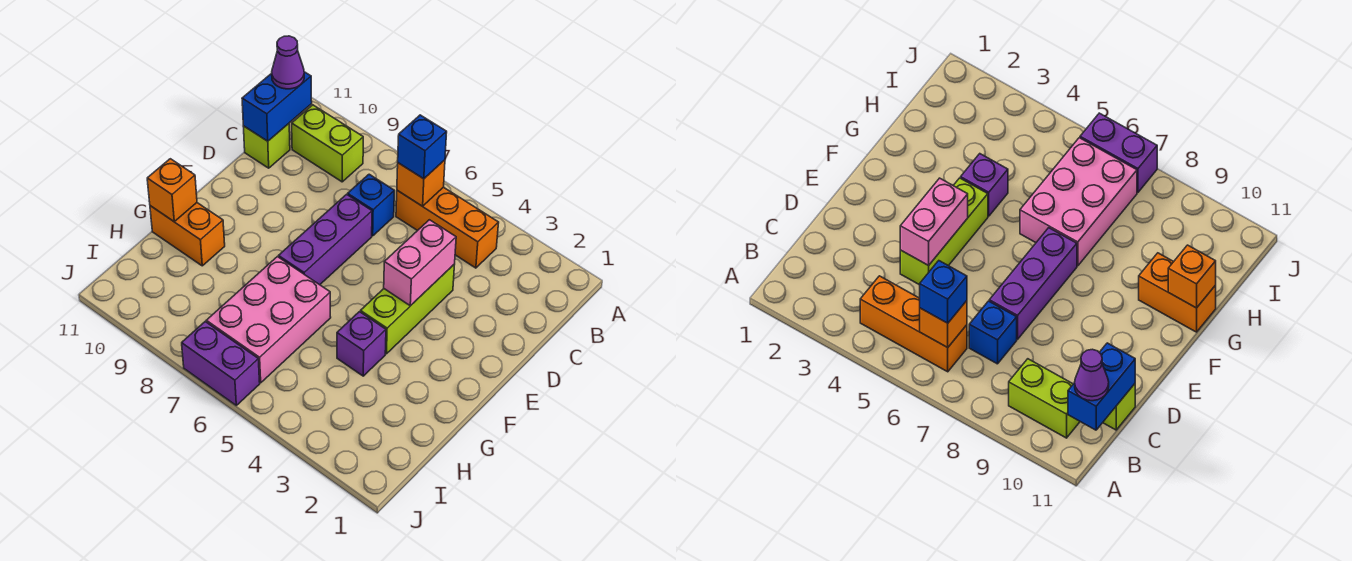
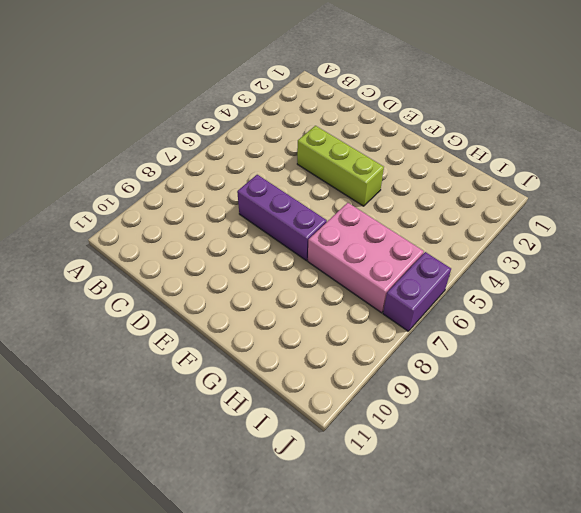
none -> orange 1x3 brick [396,187,499,268]
none -> lime 1x2 brick [292,105,363,182]
none -> blue 1x1 brick [348,174,394,236]

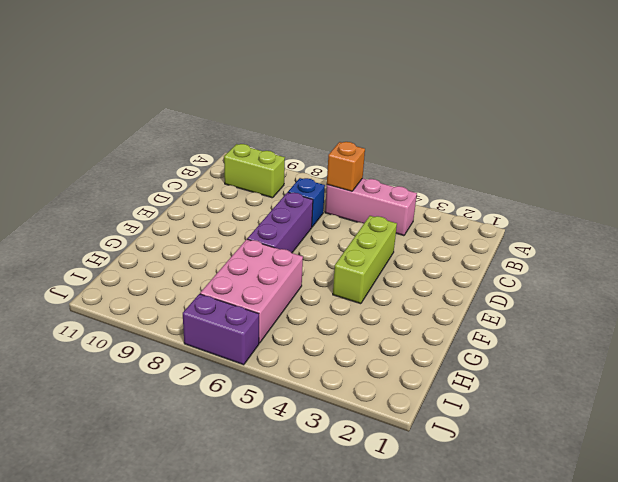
pink 1x3 brick [325,178,417,236] -> orange 1x3 brick [396,187,499,268]
none -> lime 1x1 brick [243,124,290,168]
none -> purple 1x1 brick [337,312,386,376]
none -> orange 1x2 brick [150,203,225,266]

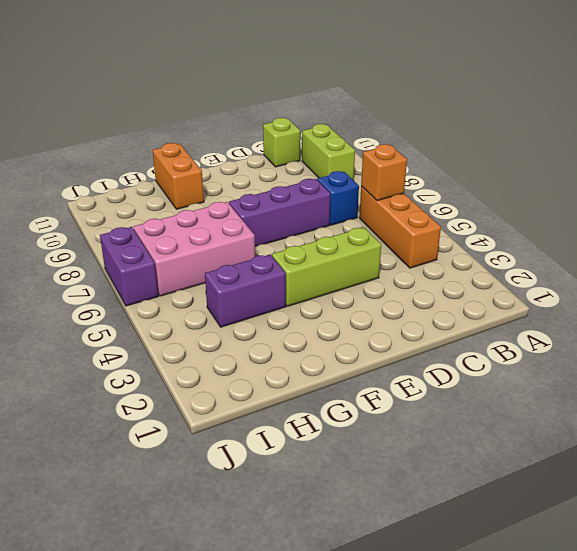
purple 1x2 brick [205,254,286,327] -> purple 1x1 brick [337,312,386,376]
none -> blue 1x2 brick [242,72,312,141]
none -> pink 1x2 brick [384,220,456,306]
none -> orange 1x1 brick [147,159,197,221]

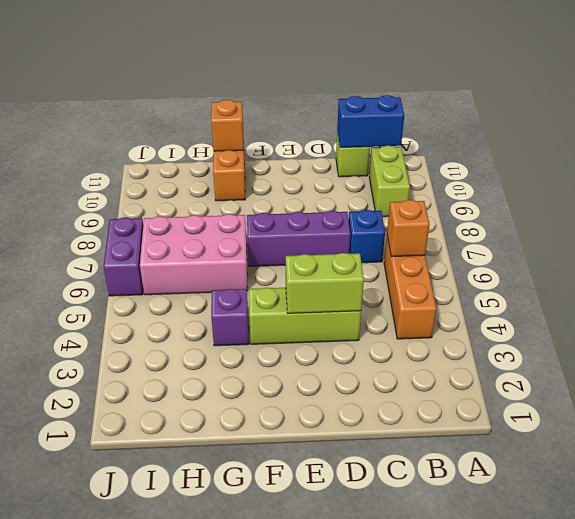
lime 1x2 brick [286,253,364,313] -> pink 1x2 brick [384,220,456,306]
none -> blue 1x1 brick [398,115,447,179]
none -> purple 1x1 cone [272,36,304,89]

